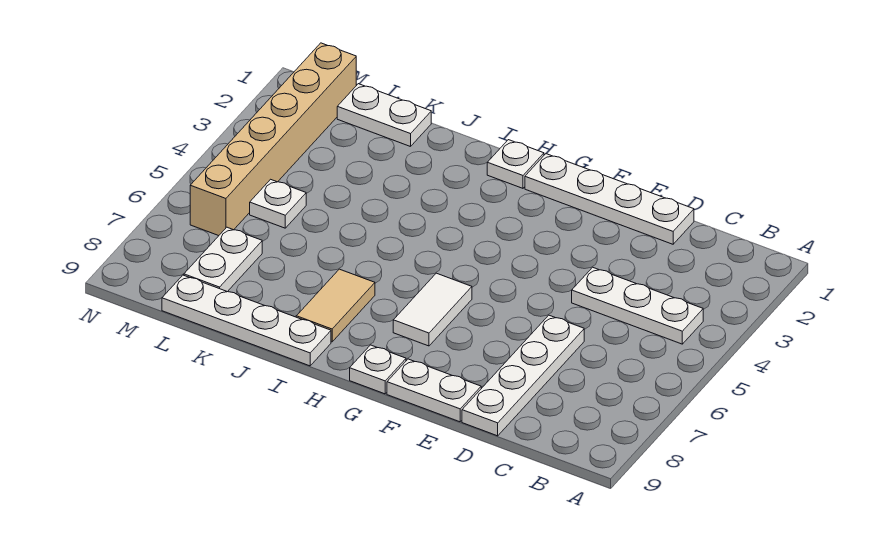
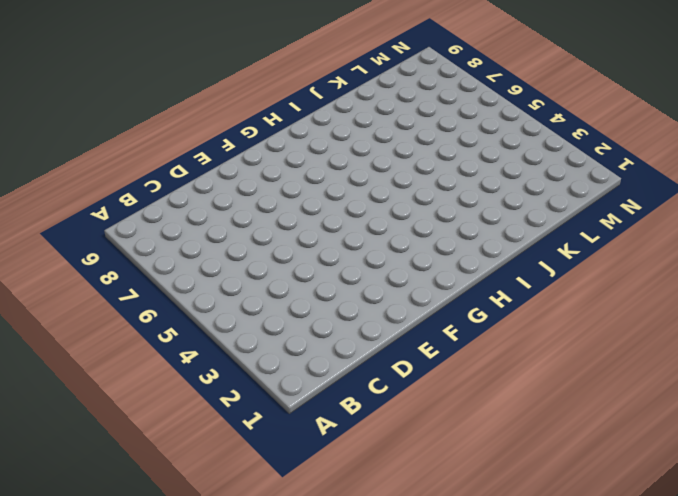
none -> white 1x3 plate [572,267,703,344]
none -> white 1x4 plate [525,154,694,244]
none -> white 1x4 plate [462,315,584,436]

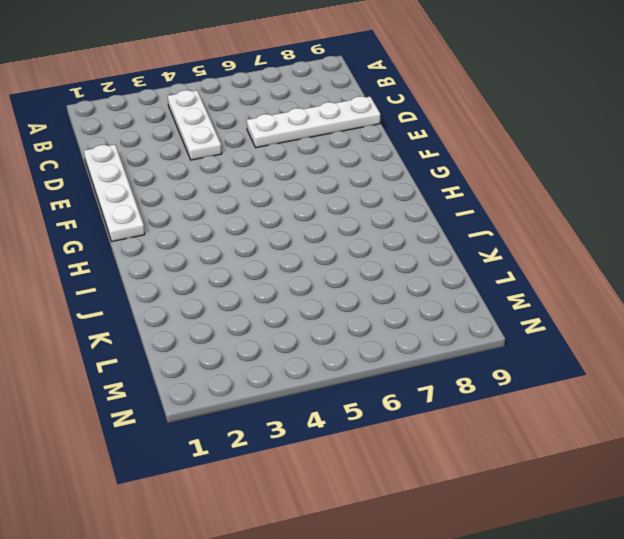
none -> white 1x2 plate [387,359,481,422]
none -> white 1x2 tile [393,273,472,346]
none -> white 1x1 plate [350,345,406,394]

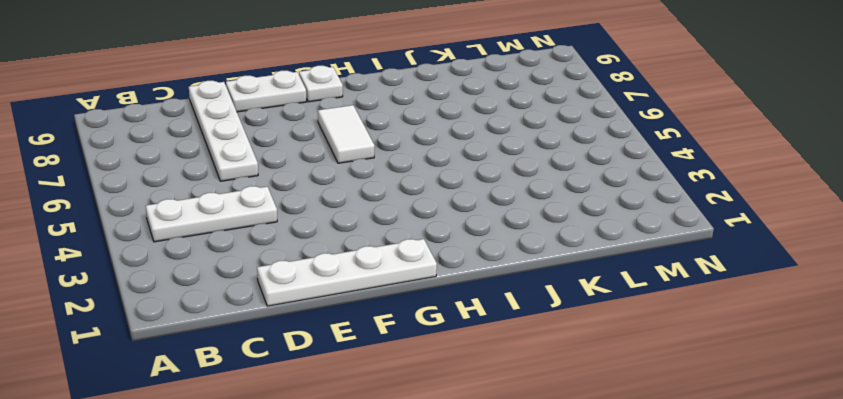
none -> white 1x1 plate [487,140,544,188]
none -> tan 1x2 tile [296,269,375,342]
none -> white 1x4 plate [162,275,331,366]

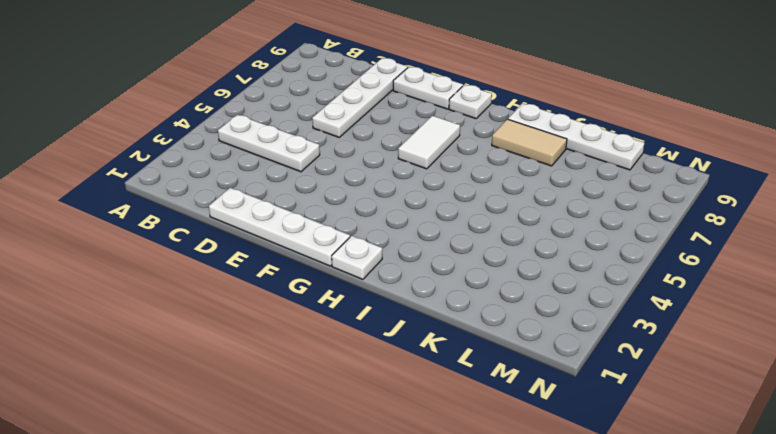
tan 1x2 tile [492,119,567,166] -> tan 1x2 tile turned to [296,269,375,342]
none -> white 1x2 plate [337,84,431,147]
none -> white 1x1 plate [250,179,306,228]
none -> white 1x2 plate [184,227,262,292]

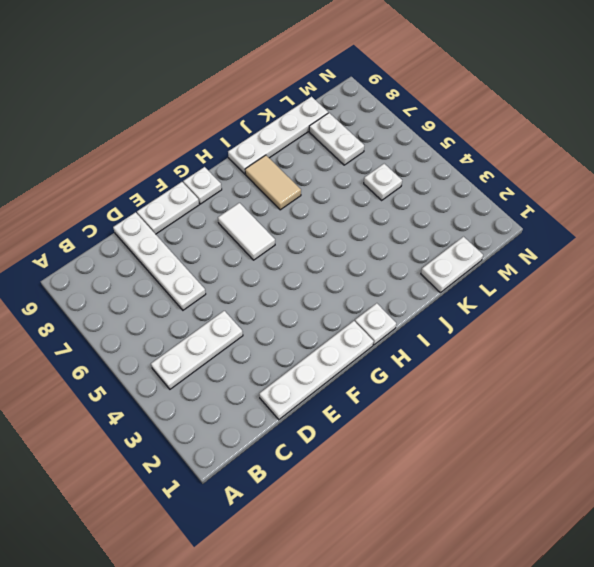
none -> tan 1x6 brick [190,43,356,236]

